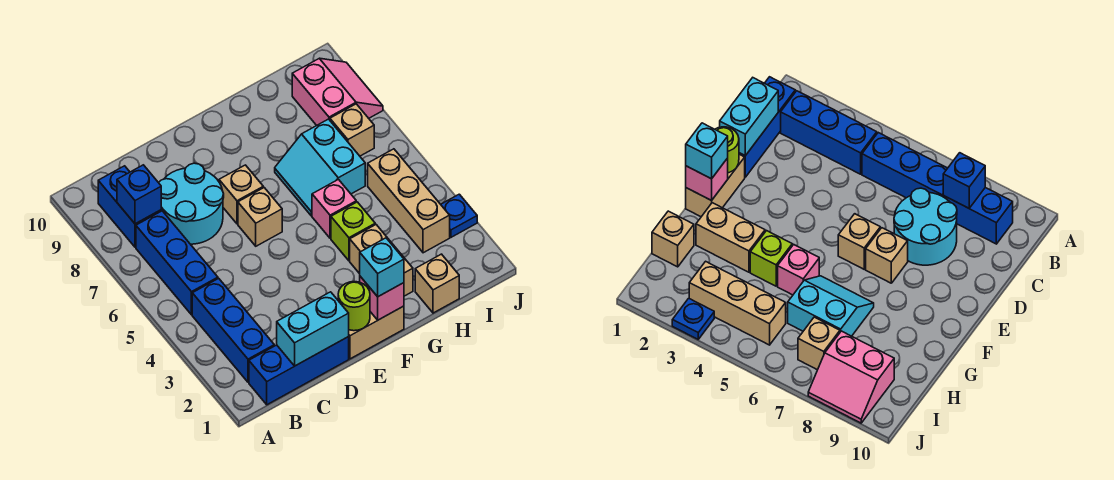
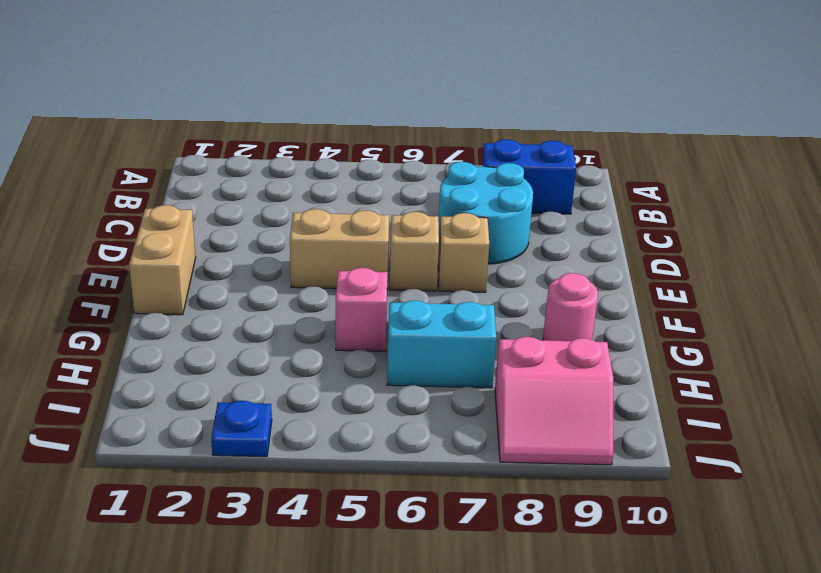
tan 1x2 brick [290,209,389,289] -> tan 1x2 brick moved to [350,225,413,296]
pink 1x1 round brick [543,273,598,341] -> none
none -> blue 1x3 brick [249,337,349,405]
none -> blue 1x3 brick [192,278,274,382]
none -> blue 1x3 brick [136,211,218,315]

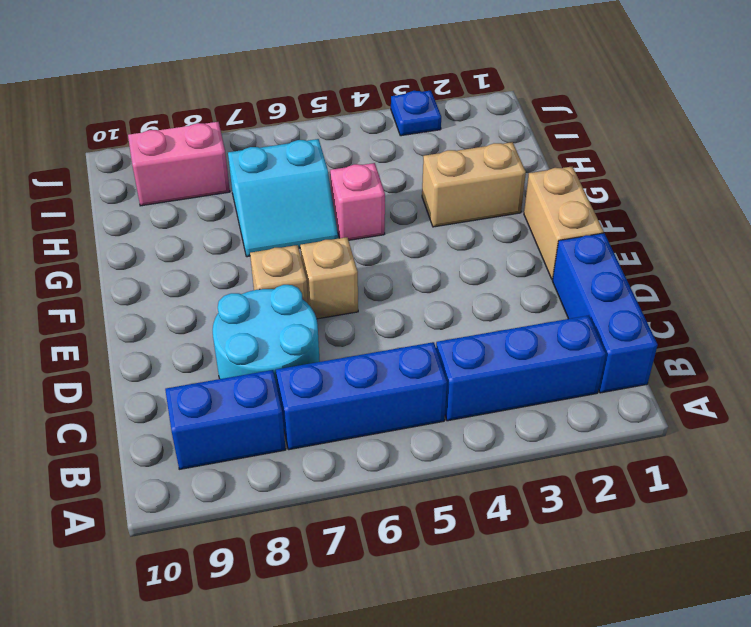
none -> lime 1x1 brick [331,202,375,261]
none -> tan 1x1 brick [415,254,459,313]
none -> tan 1x3 brick [368,149,450,253]

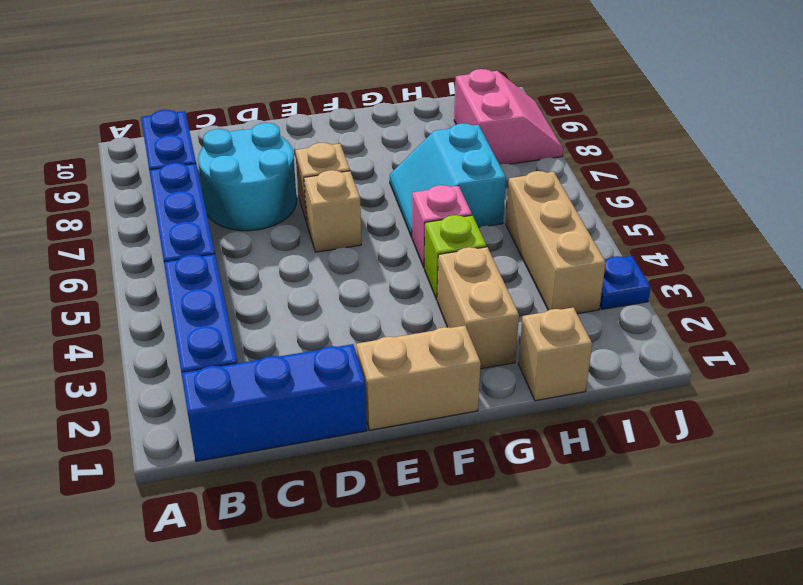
none -> tan 1x1 brick [330,104,374,156]
none -> blue 1x1 brick [117,165,161,224]
none -> cyan 1x2 brick [277,292,349,366]

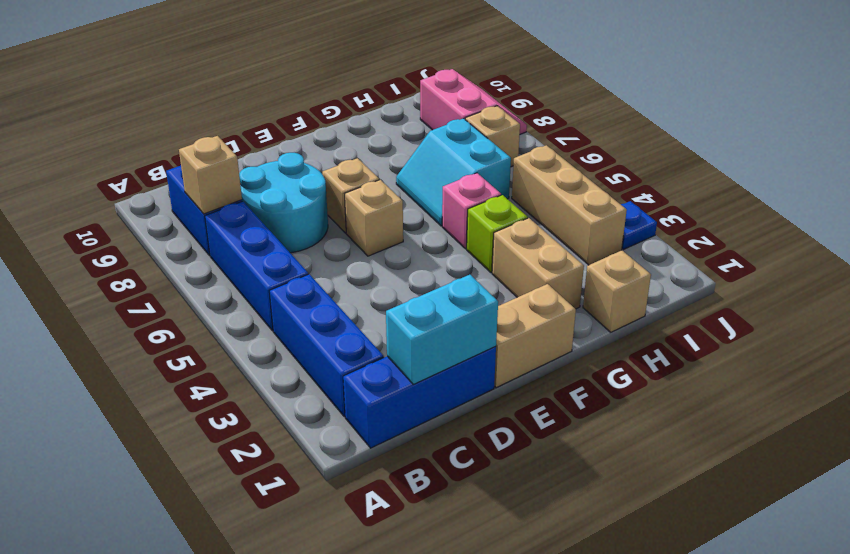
tan 1x1 brick [179,136,242,214] -> blue 1x1 brick [117,165,161,224]
none -> lime 1x1 round brick [338,282,370,331]
none -> pink 1x1 brick [360,276,404,320]
none -> cyan 1x1 brick [360,238,404,297]

